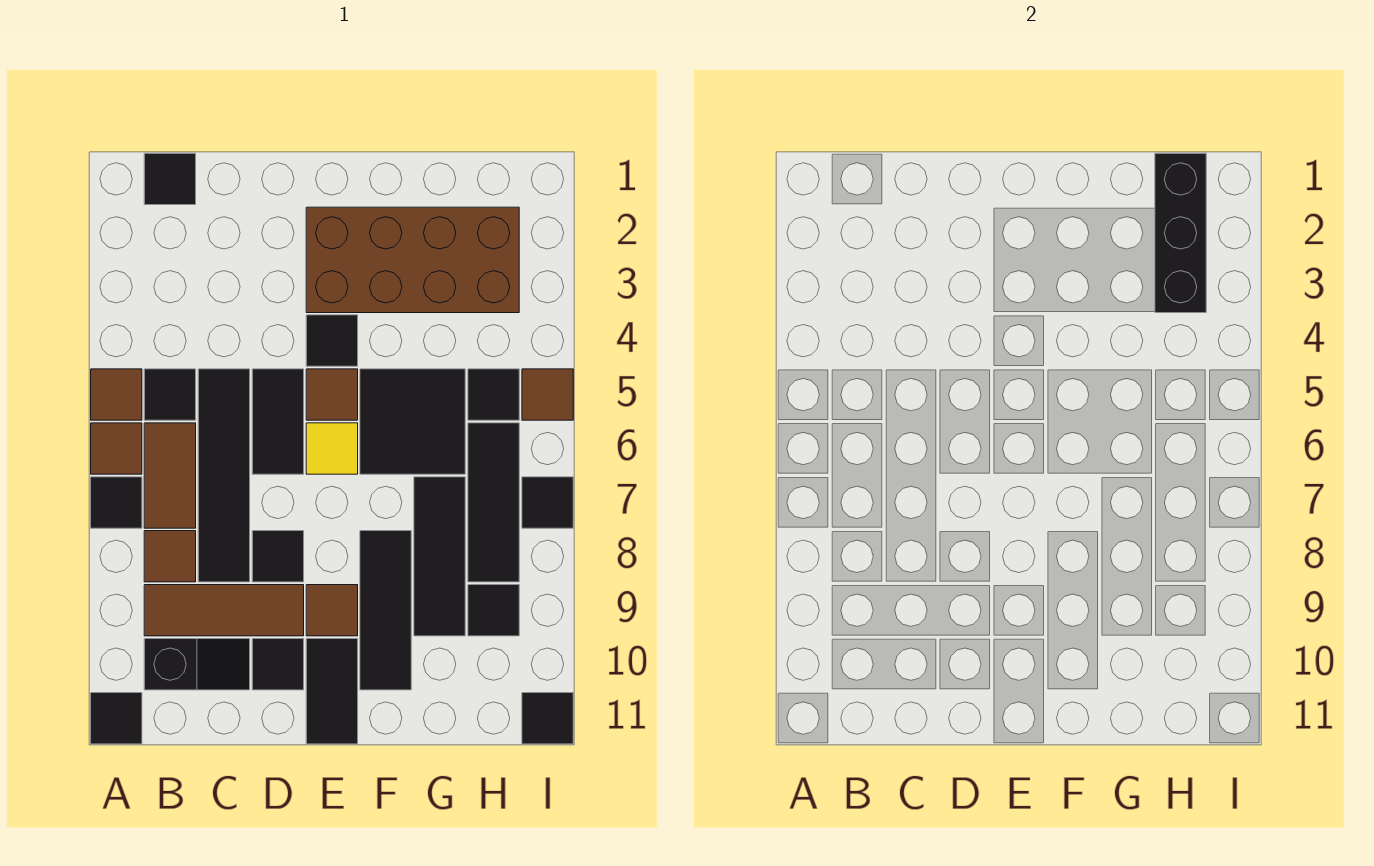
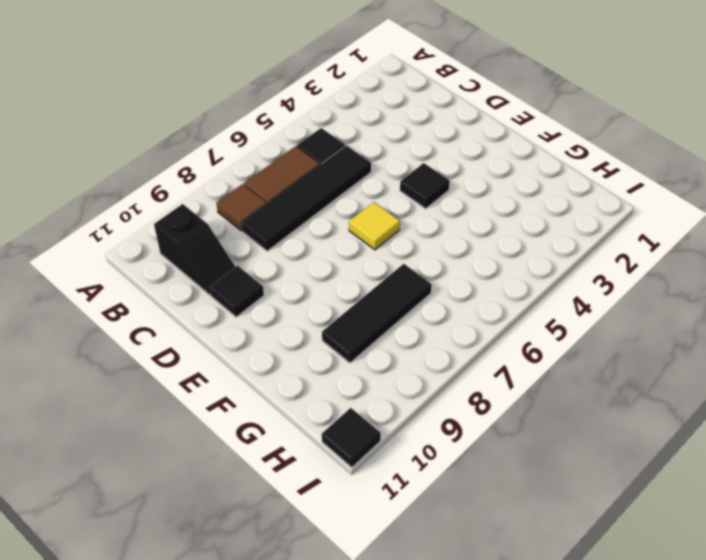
none -> brown 1x1 tile [91,369,142,420]
none -> brown 1x1 tile [91,423,142,474]
none -> black 1x1 tile [91,477,142,528]
none -> black 1x1 tile [91,693,142,744]

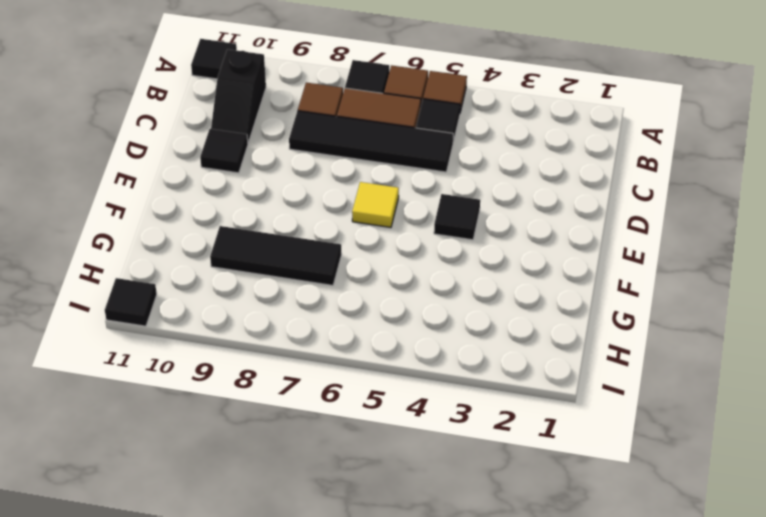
none -> black 1x1 tile [144,153,196,205]
none -> brown 1x3 tile [144,585,304,636]
none -> black 1x2 tile [252,369,304,474]
none -> black 1x1 tile [252,531,304,582]

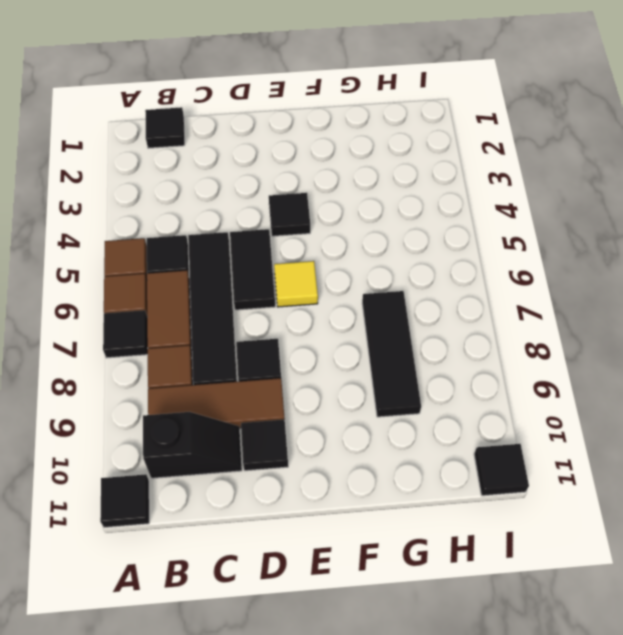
none -> brown 2x4 brick [306,207,519,313]
none -> brown 1x1 tile [306,369,358,420]
none -> brown 1x1 tile [306,585,358,636]
none -> black 1x2 tile [306,639,358,744]

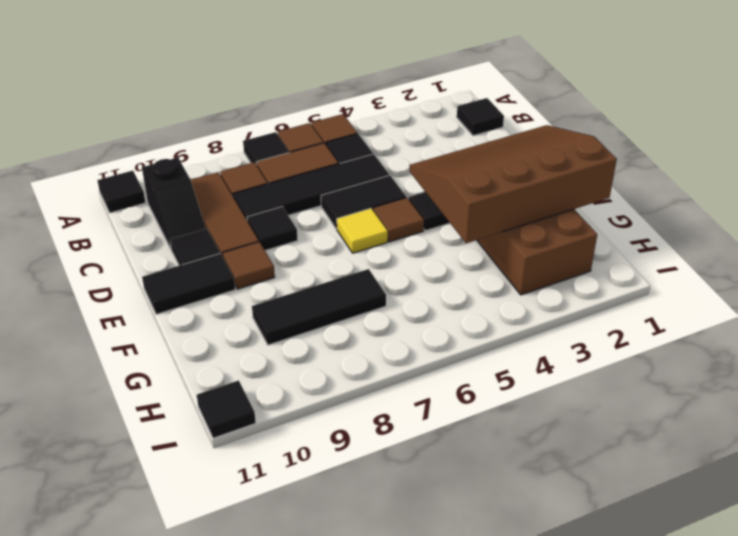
brown 3x4 slope [410,125,617,243] -> none
none -> black 2x2 tile [360,369,465,474]
none -> black 1x3 tile [360,531,411,690]
none -> black 1x1 tile [468,369,519,420]
none -> black 1x3 tile [468,423,519,582]

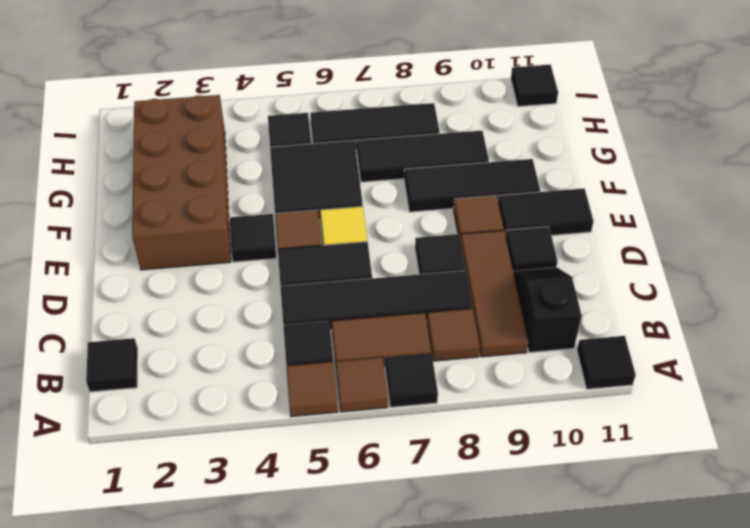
none -> black 1x1 tile [468,585,519,636]
none -> brown 1x1 tile [522,369,573,420]
none -> black 1x1 tile [522,477,573,528]
none -> black 1x3 brick [1155,153,1206,313]

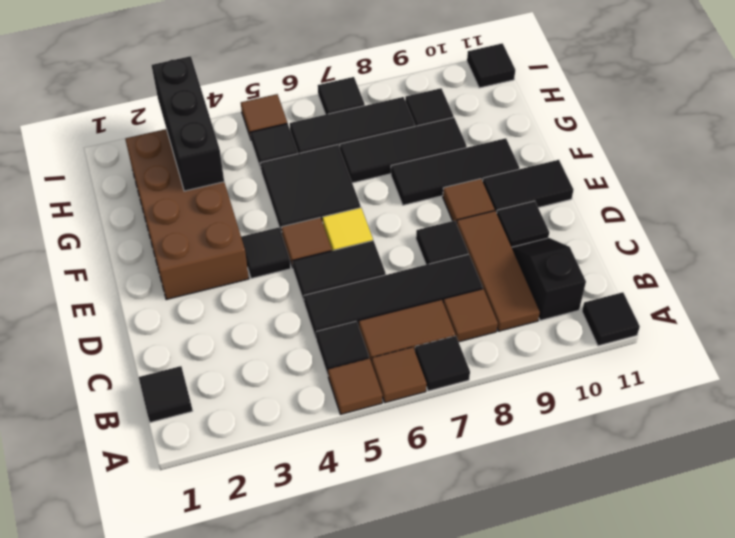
black 1x3 brick [152,56,224,191] -> black 1x3 brick turned to [1155,153,1206,313]

